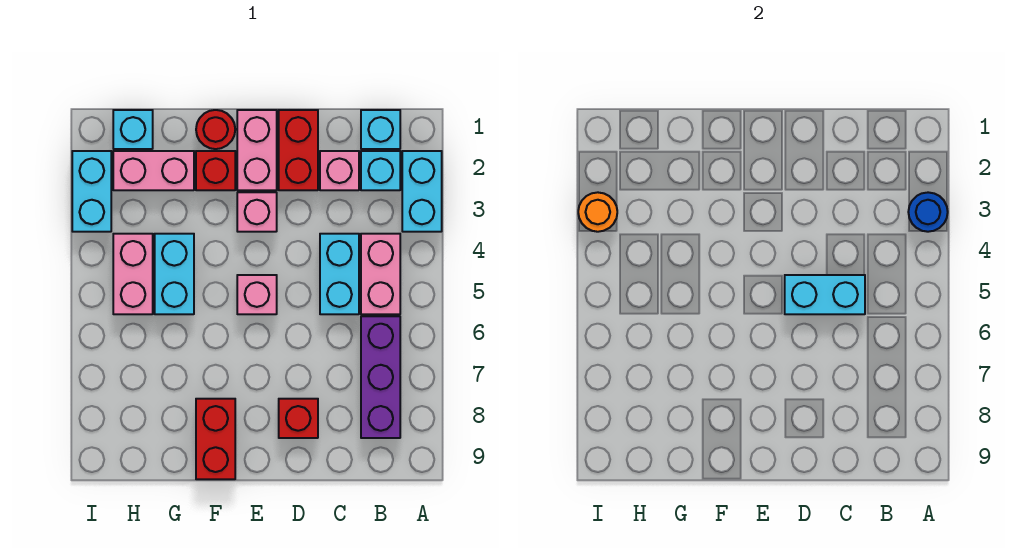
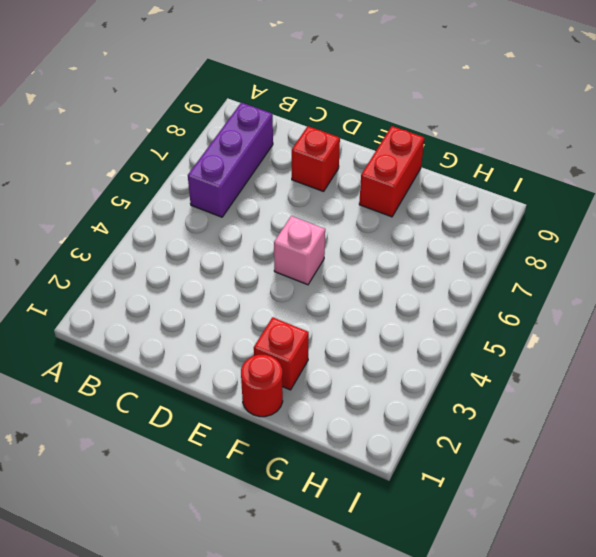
none -> cyan 1x2 brick [402,151,442,232]
none -> cyan 1x1 brick [361,110,400,149]
none -> cyan 1x1 brick [361,151,400,190]

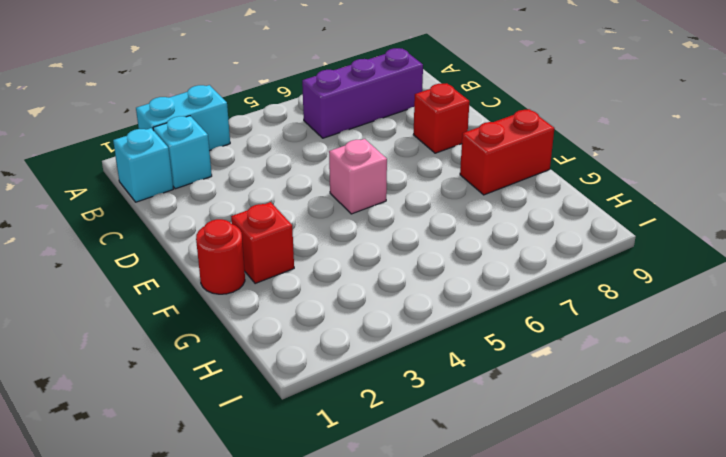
none -> pink 1x2 brick [361,234,400,314]
none -> pink 1x1 brick [320,151,359,190]
none -> cyan 1x2 brick [320,234,359,314]

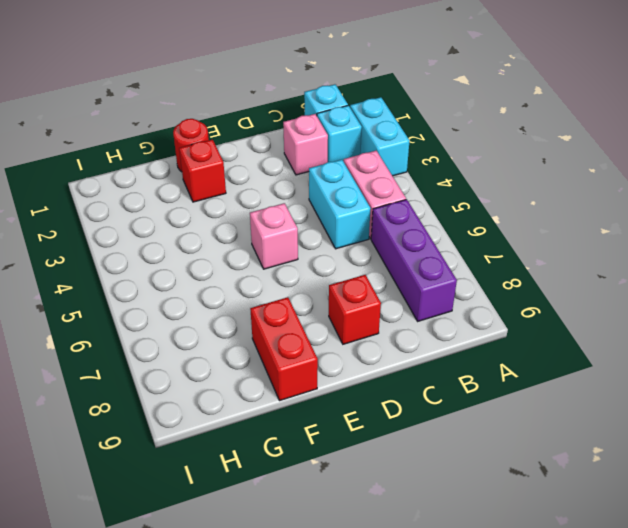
none -> red 1x2 brick [279,110,318,190]
none -> pink 1x2 brick [237,110,277,190]
none -> pink 1x1 brick [237,192,277,232]

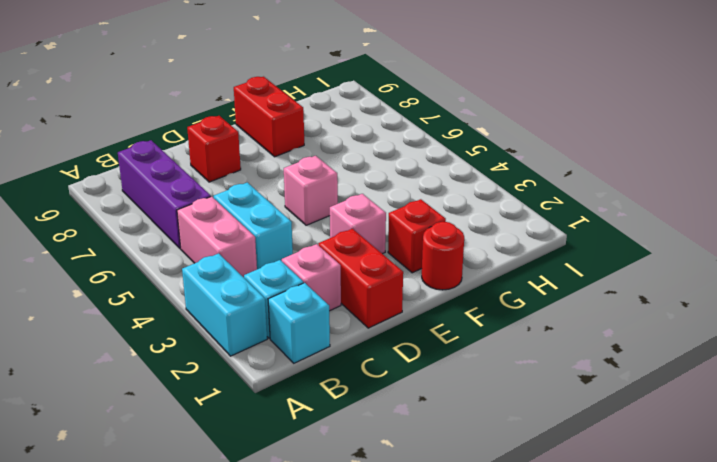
none -> pink 1x2 brick [237,110,277,190]
none -> pink 1x2 brick [113,151,194,190]
none -> cyan 1x2 brick [155,234,194,314]

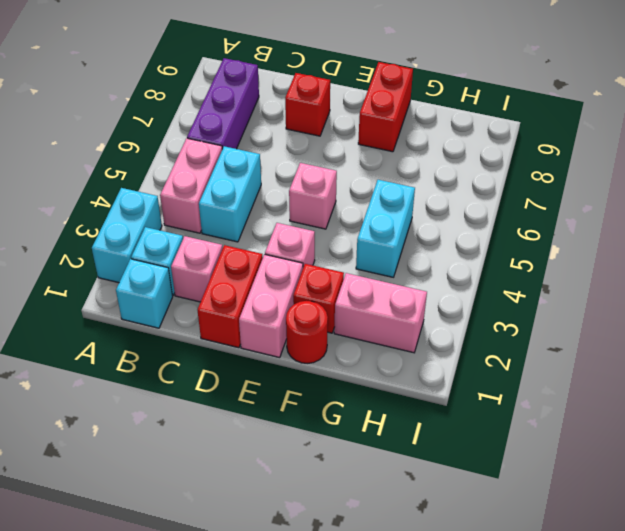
none -> cyan 1x1 brick [113,110,153,149]
none -> pink 1x2 brick [113,234,153,314]
none -> cyan 1x2 brick [72,151,111,232]

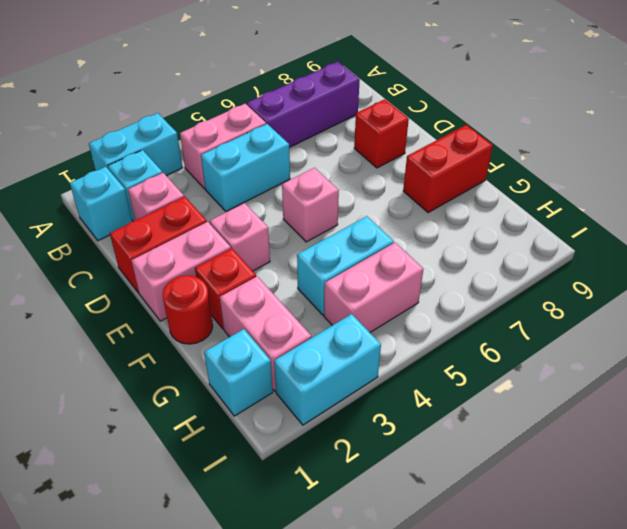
none -> blue 1x1 round brick [908,192,948,232]
none -> cyan 1x2 brick [785,275,865,314]
none -> orange 1x1 round brick [578,192,617,232]

